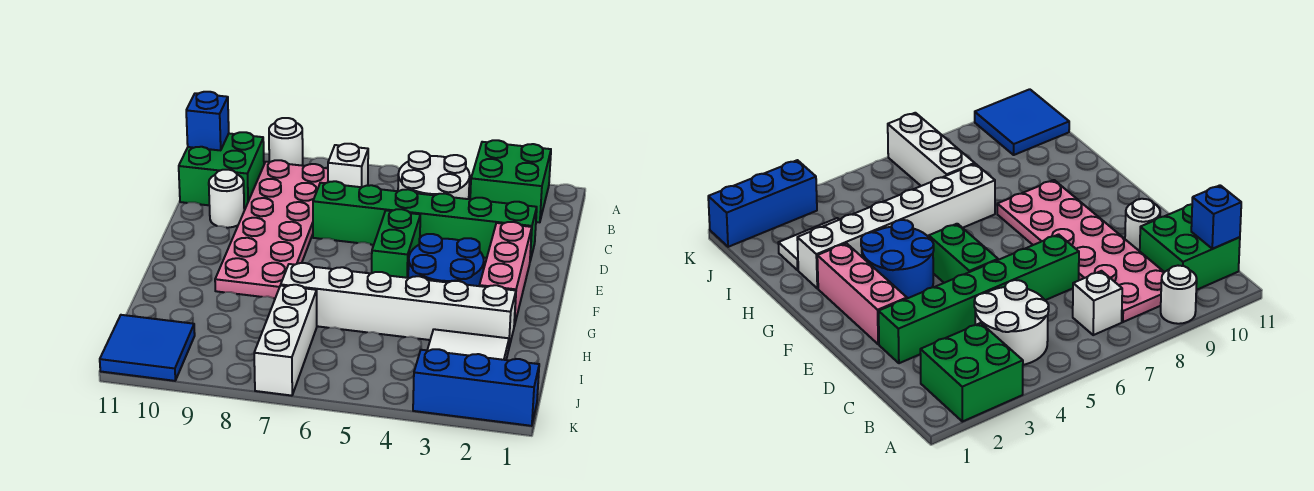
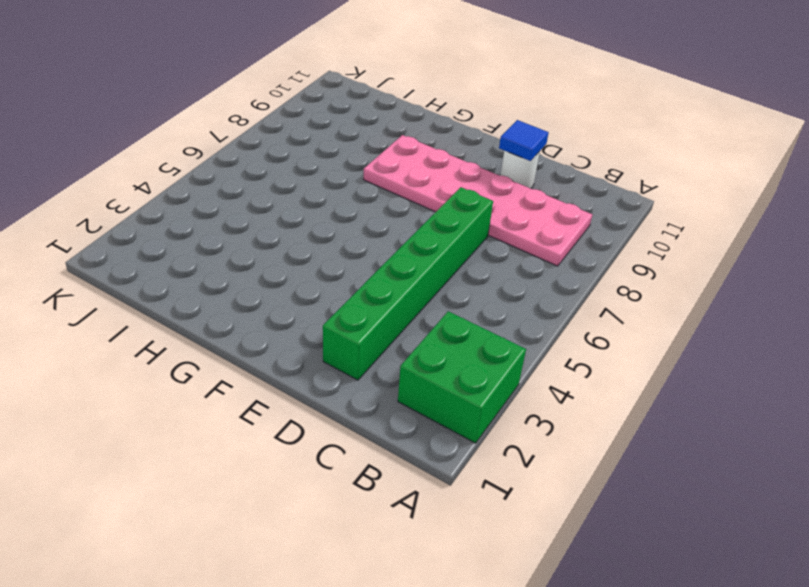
blue 1x1 tile [499,120,549,161] -> none
none -> white 1x1 round brick [269,118,303,166]
none -> white 2x2 round brick [398,151,470,199]
none -> white 1x1 brick [328,144,368,187]

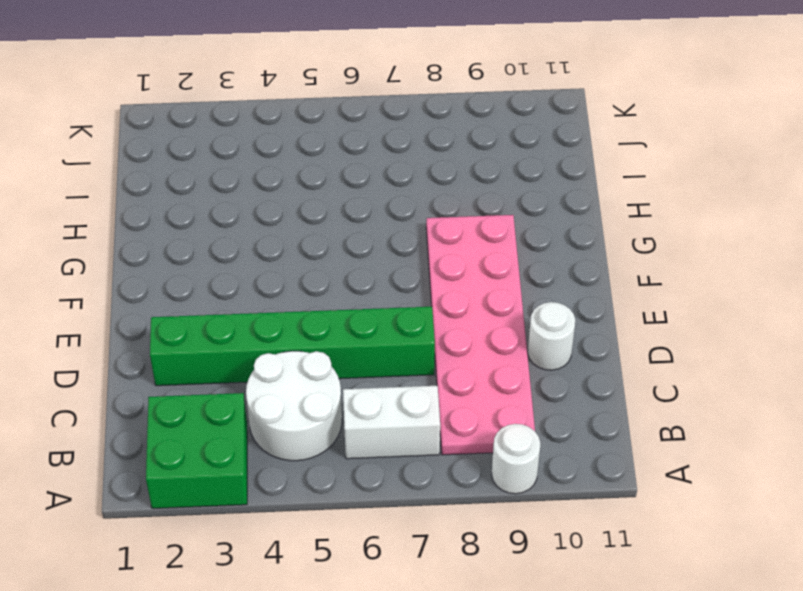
white 1x2 brick [343,386,440,459] -> white 1x1 brick [328,144,368,187]
none -> green 2x2 brick [179,132,264,209]
none -> pink 1x3 brick [479,222,532,326]
none -> green 1x2 brick [372,209,420,278]

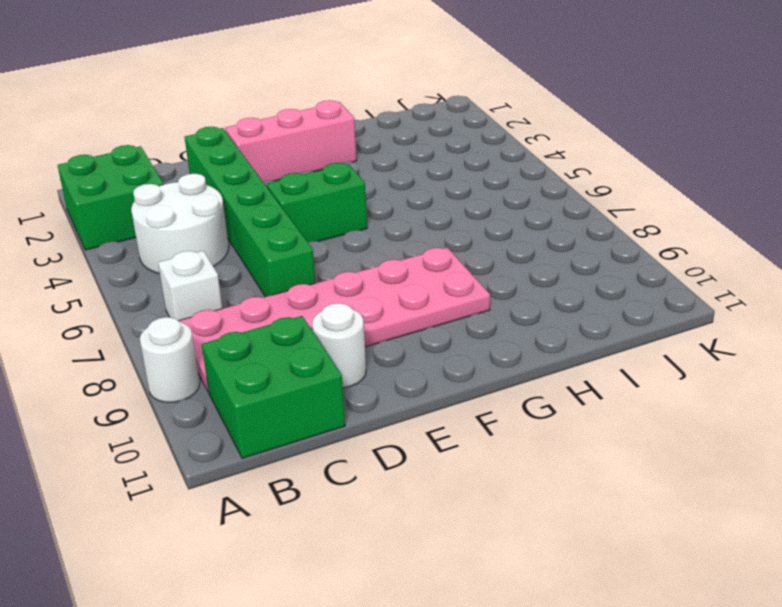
none -> blue 2x2 round brick [408,234,484,286]
none -> white 1x6 brick [281,263,516,347]
none -> white 1x2 tile [428,329,509,360]

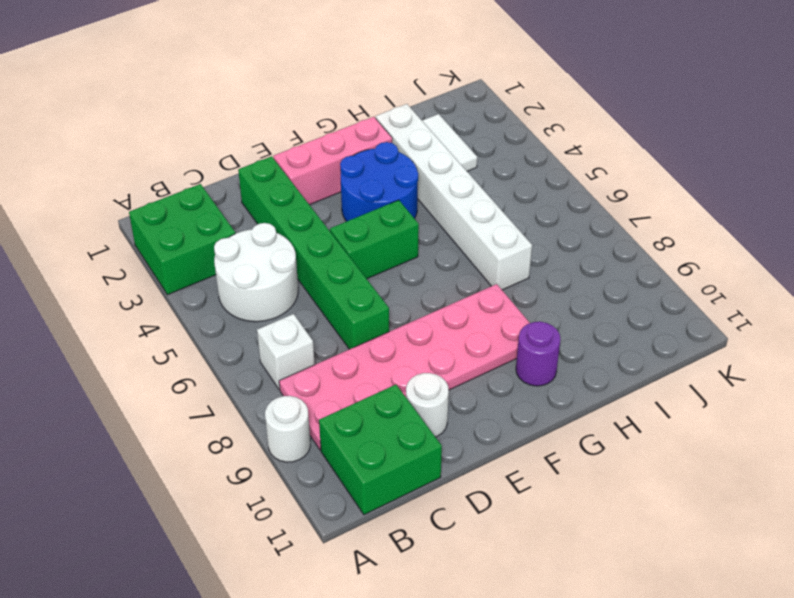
purple 1x1 round brick [516,322,560,386] -> none
none -> white 1x3 brick [254,285,317,396]
none -> blue 2x2 tile [100,315,195,381]
none -> blue 1x3 brick [413,349,539,426]

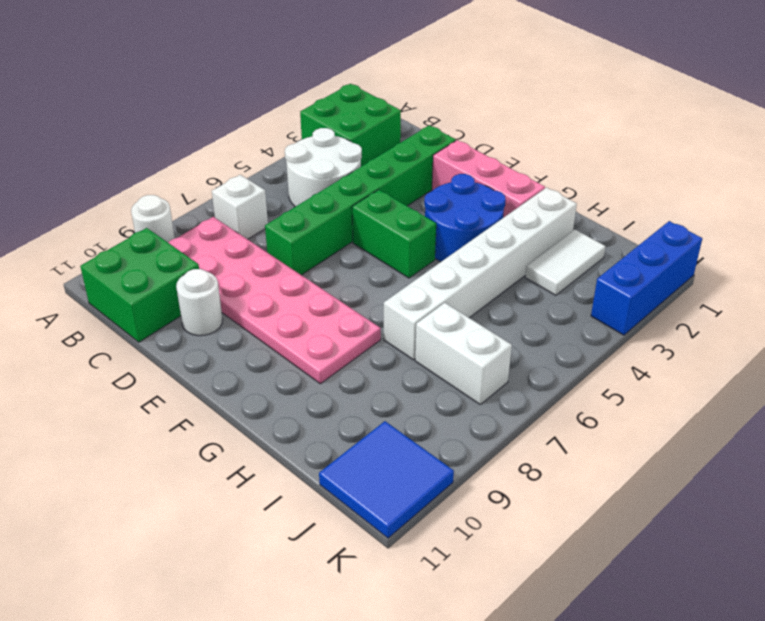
white 1x2 brick [415,303,512,404] -> white 1x3 brick [254,285,317,396]
none -> blue 1x1 brick [186,92,229,150]

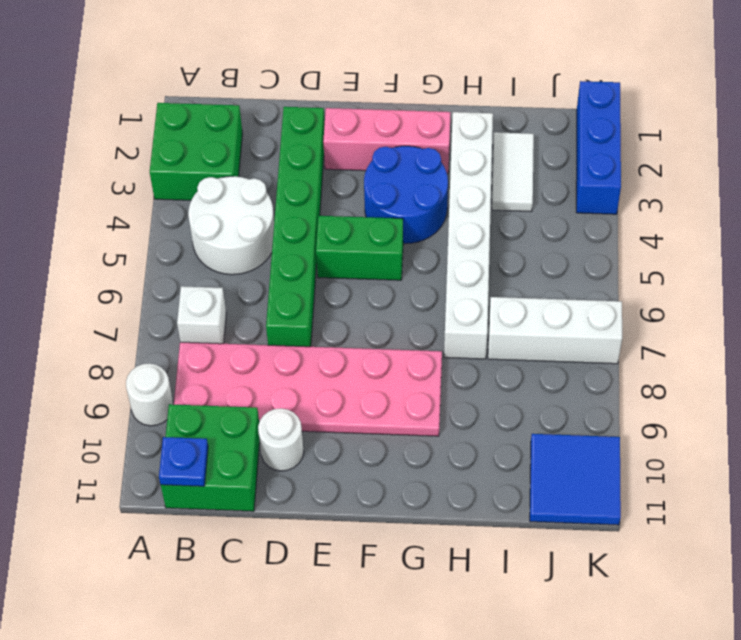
blue 1x1 plate [159,437,208,486] -> blue 1x1 brick [186,92,229,150]

